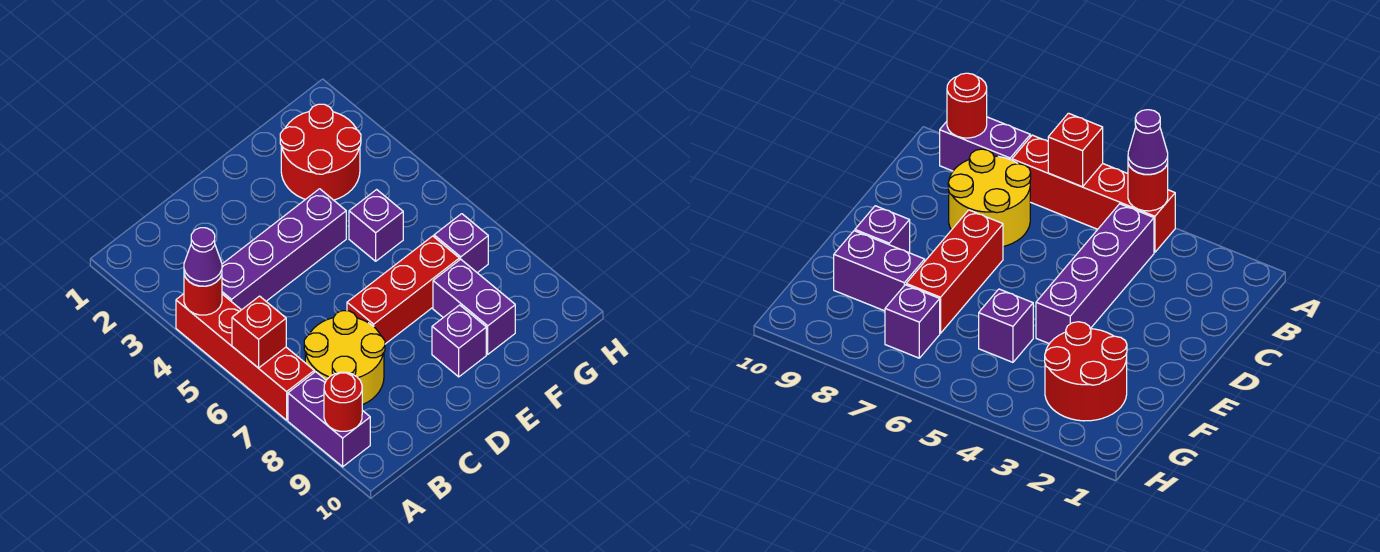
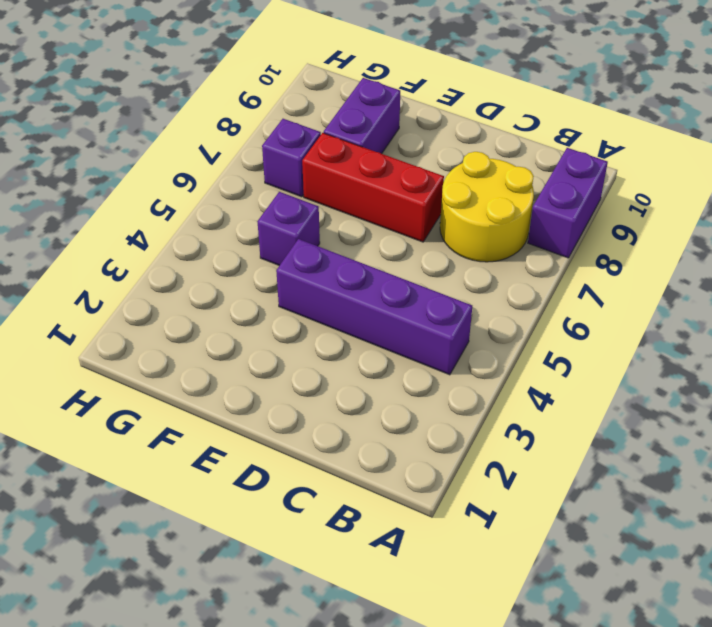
none -> red 1x4 brick [176,294,314,420]
none -> purple 1x1 brick [432,305,486,377]
none -> red 2x2 round brick [280,104,361,200]

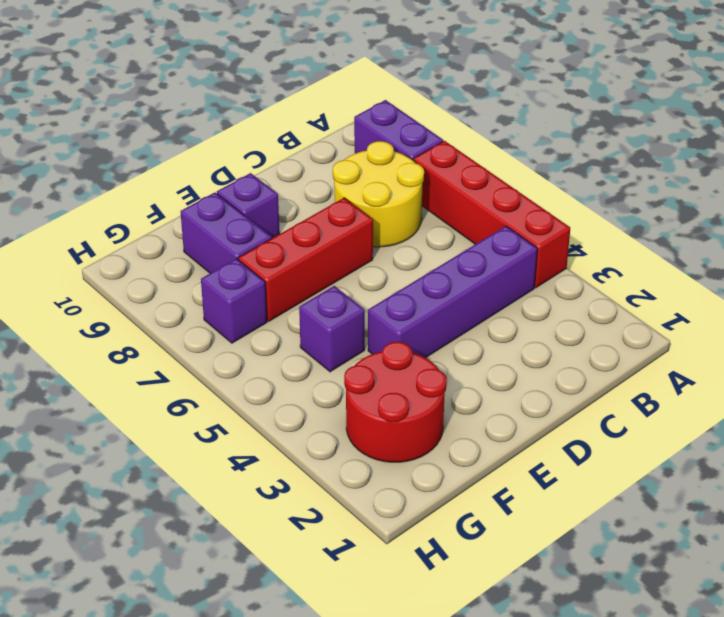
none -> red 1x1 round brick [184,275,222,315]
none -> red 1x1 brick [232,296,286,368]
none -> red 1x1 round brick [324,372,362,431]

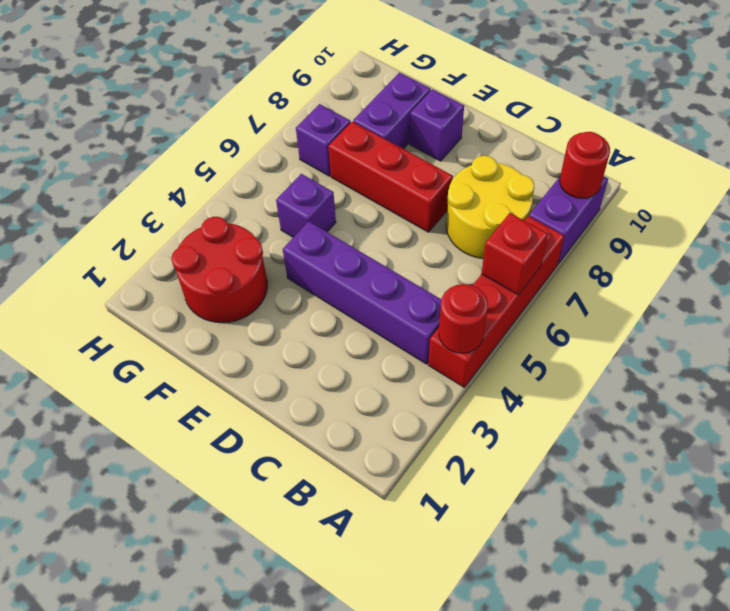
none -> purple 1x1 cone [184,228,222,286]

